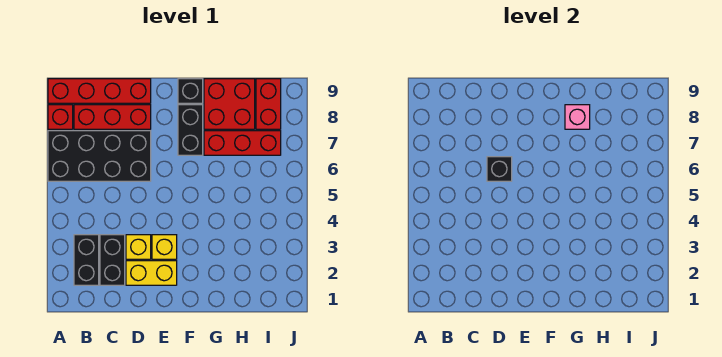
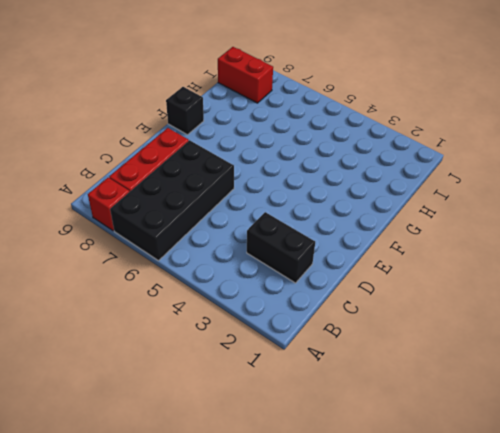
none -> red 1x4 brick [48,79,151,103]
none -> black 1x2 brick [74,235,99,285]
none -> yellow 1x2 brick [126,261,177,285]

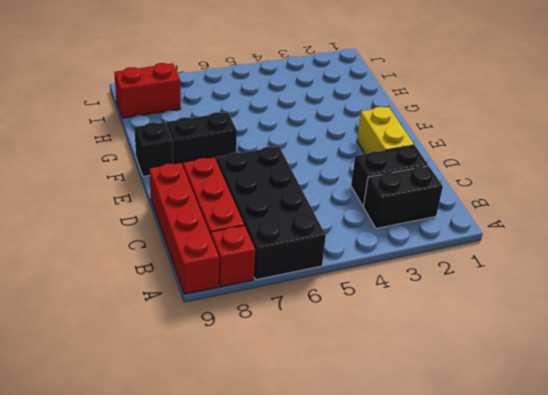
none -> yellow 1x1 brick [126,235,151,259]
none -> yellow 1x1 brick [152,235,177,259]
none -> red 1x3 brick [204,131,281,155]

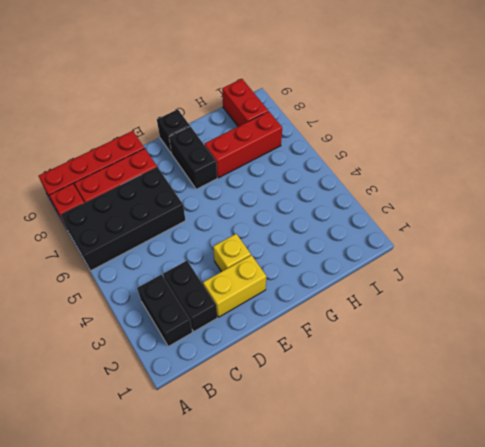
none -> yellow 1x1 brick [126,235,151,259]
none -> red 2x2 brick [204,79,255,129]
none -> black 1x1 brick [487,157,512,181]

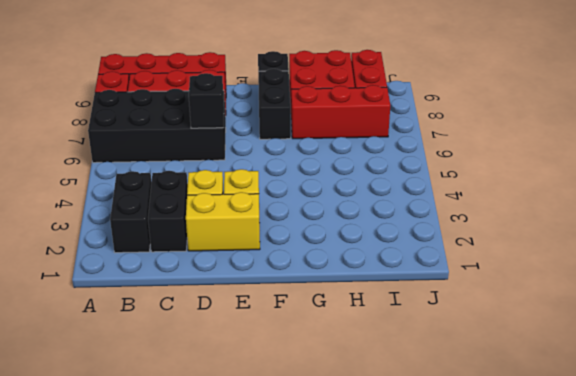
none -> pink 1x1 brick [565,105,590,129]

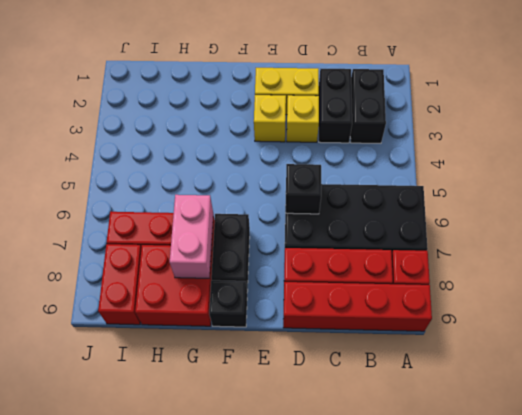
pink 1x2 brick [170,195,213,278] -> pink 1x1 brick [565,105,590,129]

